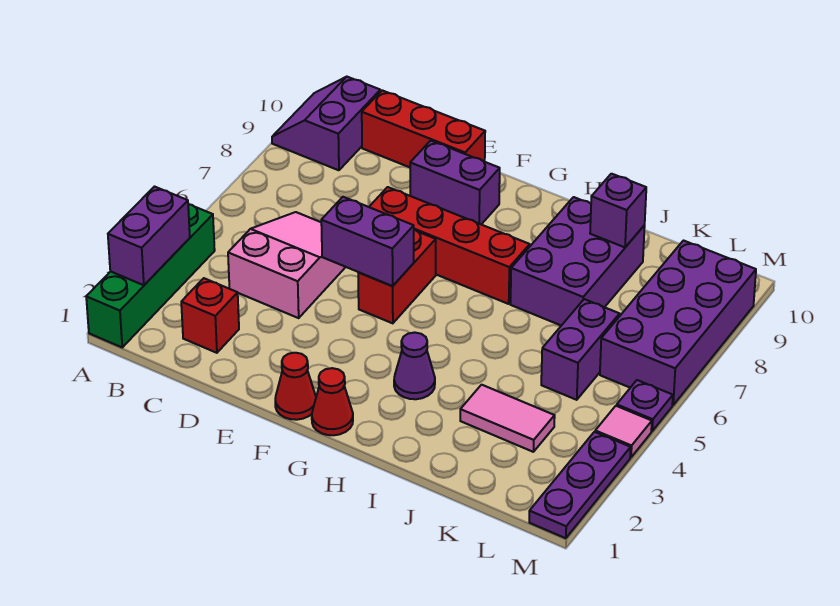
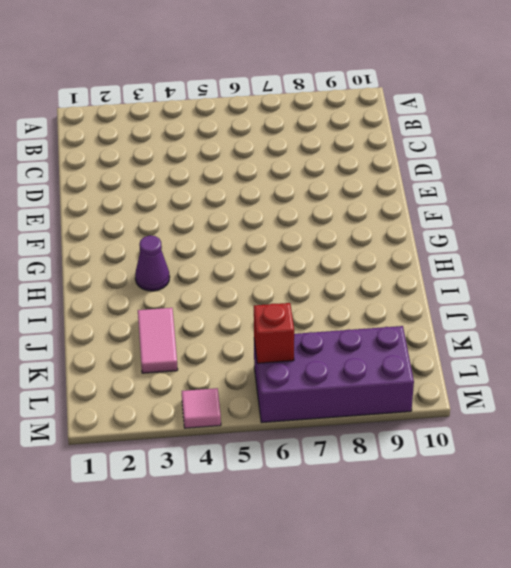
red 1x1 brick [254,303,294,363] -> red 1x1 brick moved to [181,278,239,353]
none -> green 1x4 brick [86,204,215,347]
none -> purple 2x2 slope [272,77,380,170]
none -> pink 2x3 slope [228,212,345,318]

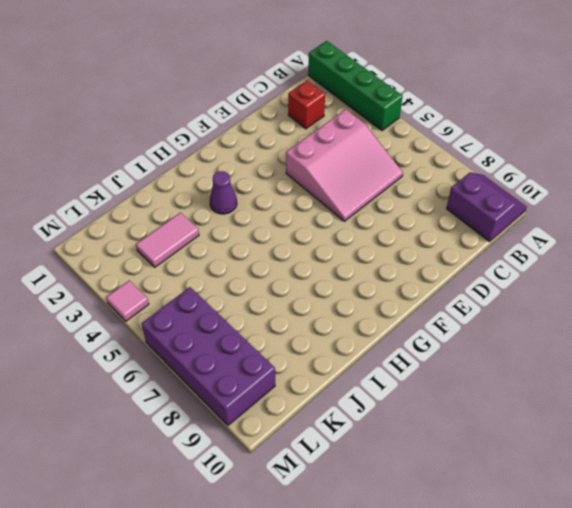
pink 3x3 slope [286,109,403,221] -> pink 2x3 slope [228,212,345,318]
none -> red 1x3 brick [362,90,485,167]
none -> red 1x4 brick [369,187,530,304]
none -> purple 1x2 brick [410,141,500,224]

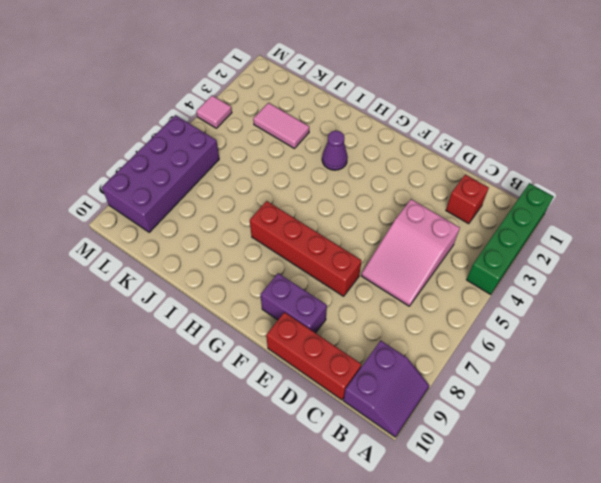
none -> red 1x1 cone [275,353,316,420]
none -> red 1x2 brick [358,230,436,323]
none -> red 1x1 cone [312,368,353,435]

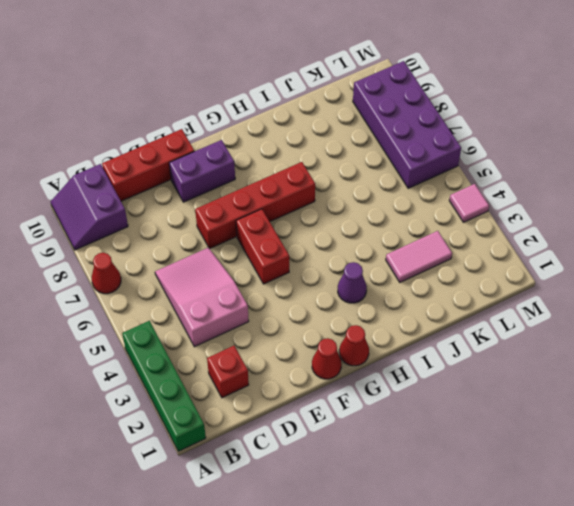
red 1x1 cone [92,253,121,294] -> none
none -> purple 2x3 brick [511,197,645,326]
none -> purple 1x2 brick [541,299,620,400]
none -> purple 1x3 plate [529,432,631,538]

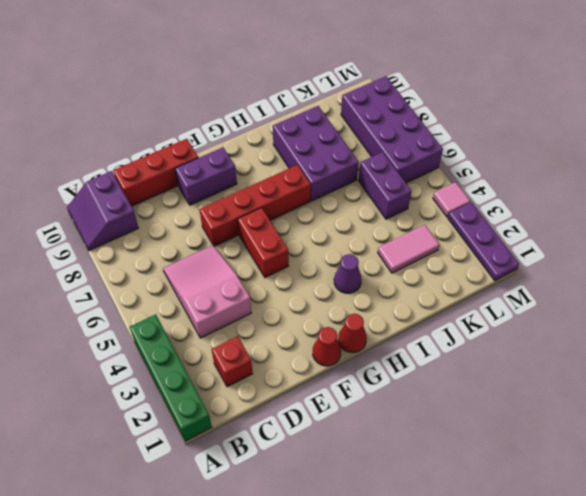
none -> purple 1x1 plate [617,380,673,431]
none -> purple 1x2 brick [108,187,190,285]
none -> purple 1x2 brick [321,197,414,286]

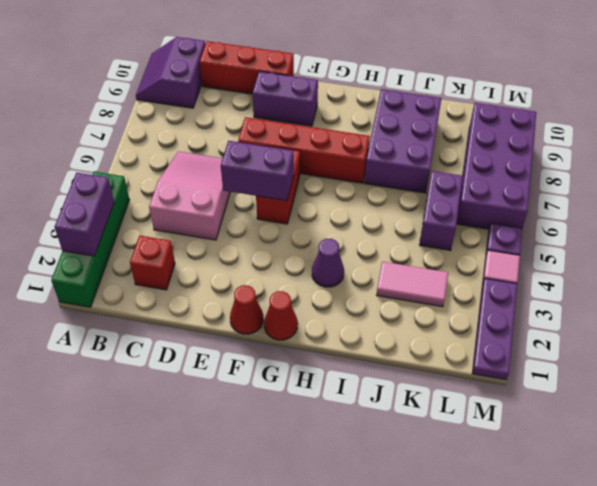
none -> purple 1x1 brick [590,174,646,247]

